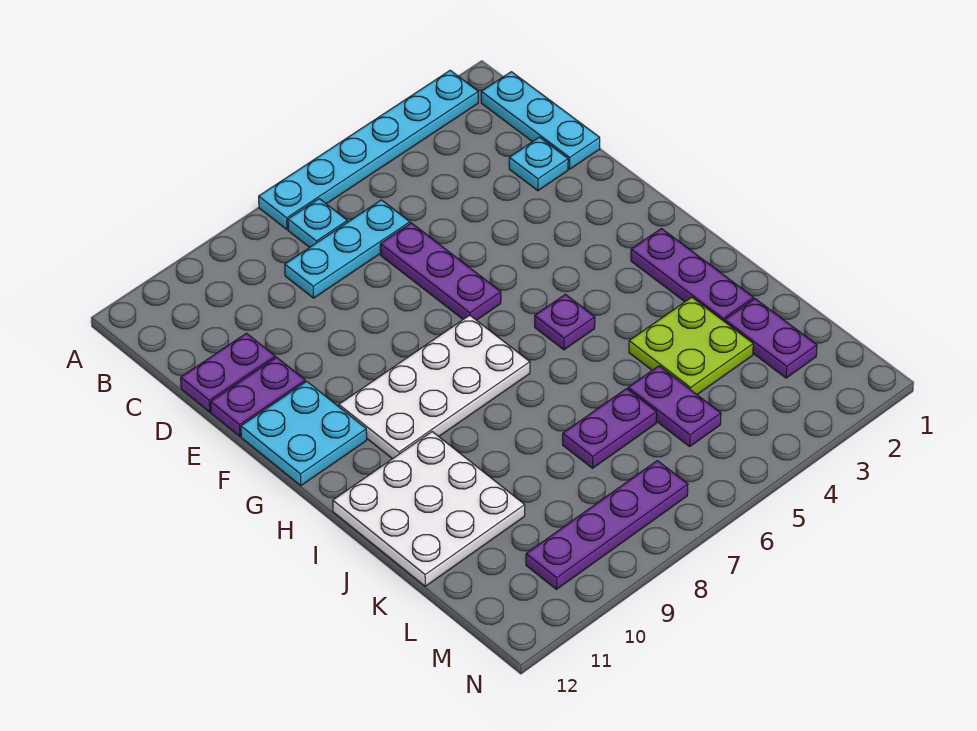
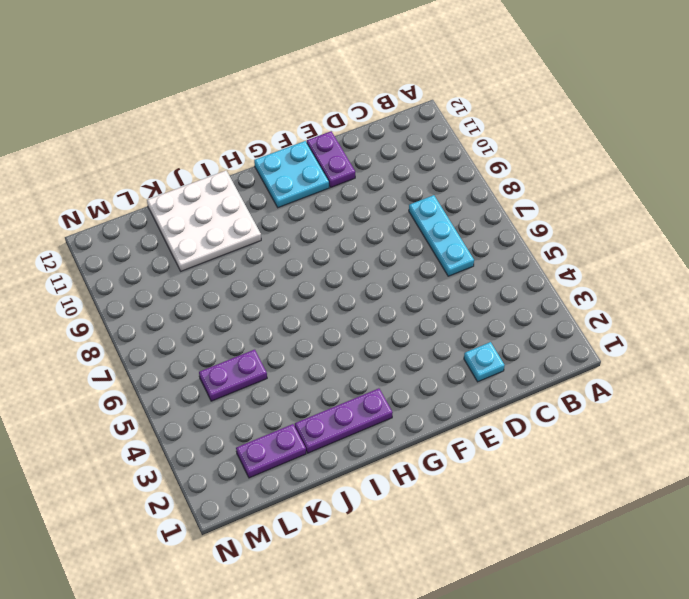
none -> cyan 1x6 plate [259,70,478,230]
none -> cyan 1x3 plate [481,72,600,169]
none -> cyan 1x1 plate [288,199,347,247]

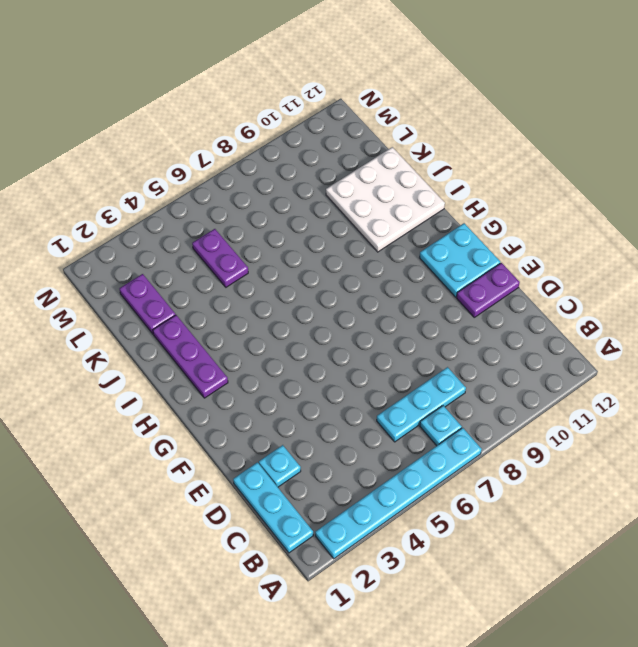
none -> purple 1x3 plate [380,223,501,320]
none -> purple 1x2 plate [181,333,275,412]
none -> white 2x4 plate [339,315,530,459]

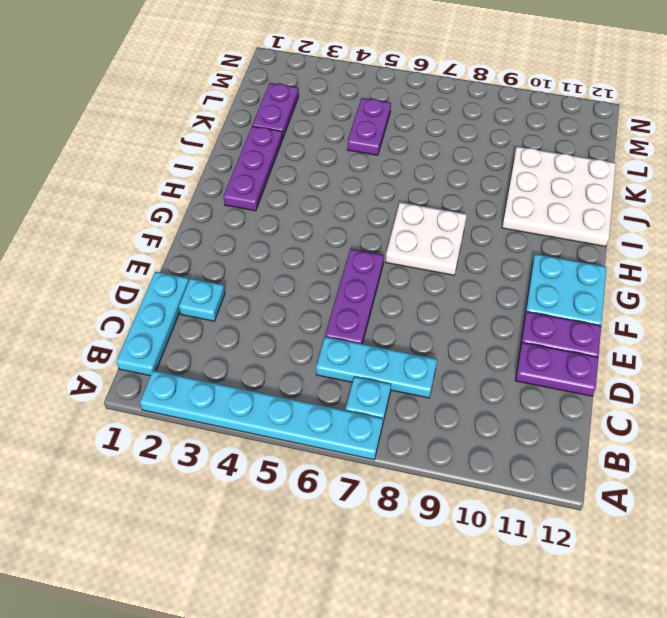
white 2x2 plate [386,202,467,275] -> white 2x4 plate [339,315,530,459]
none -> purple 1x1 plate [535,294,595,350]
none -> lime 2x2 plate [629,297,753,394]
none -> purple 1x2 plate [563,389,657,468]

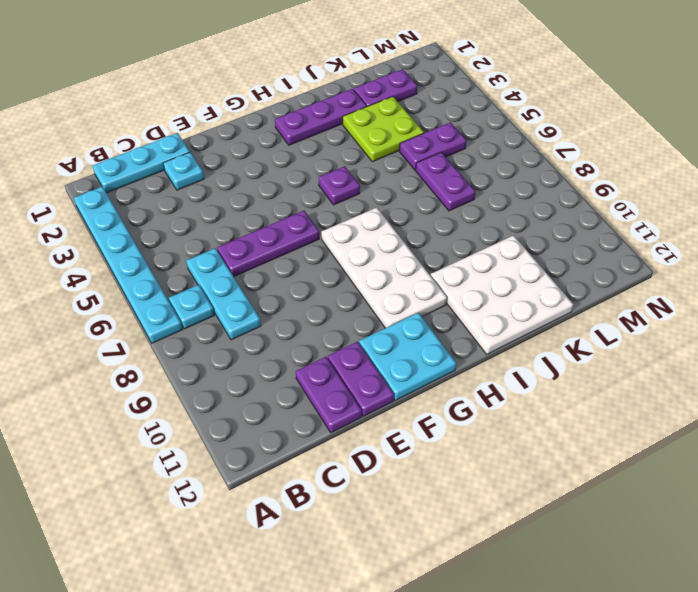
none -> purple 1x4 plate [526,461,688,589]

